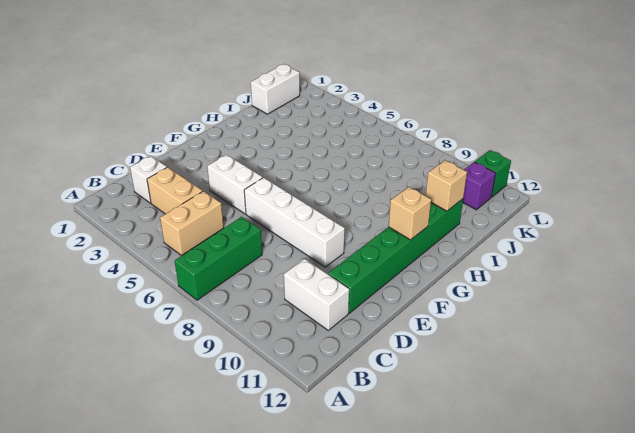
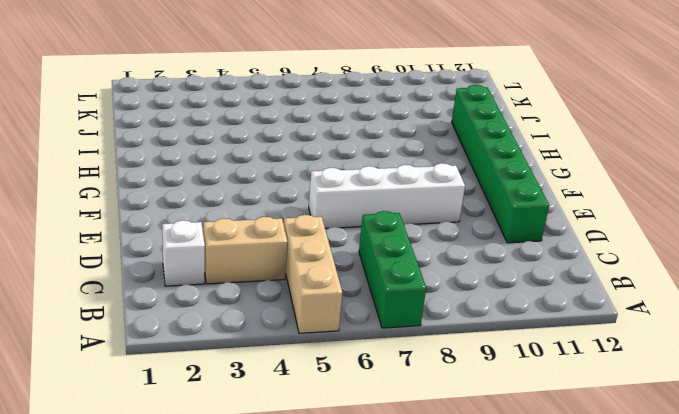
tan 1x3 brick [283,215,342,333] -> tan 1x2 brick [160,191,224,256]
none -> white 1x2 brick [284,259,349,330]
none -> white 1x2 brick [207,155,263,214]
none -> white 1x2 brick [251,64,300,114]

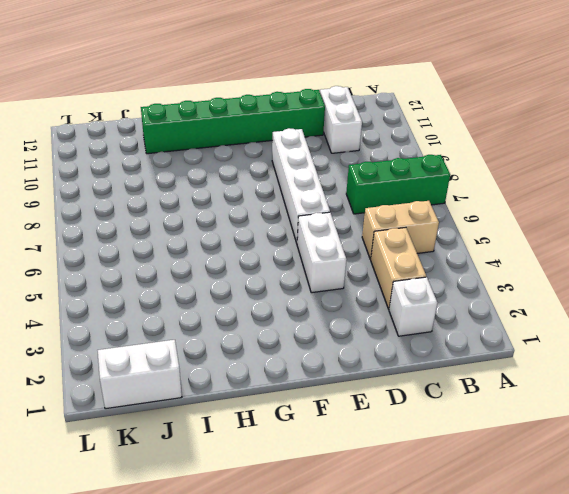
none -> purple 1x1 brick [463,162,496,210]
none -> green 1x1 brick [475,150,511,197]
none -> tan 1x1 brick [389,187,431,240]

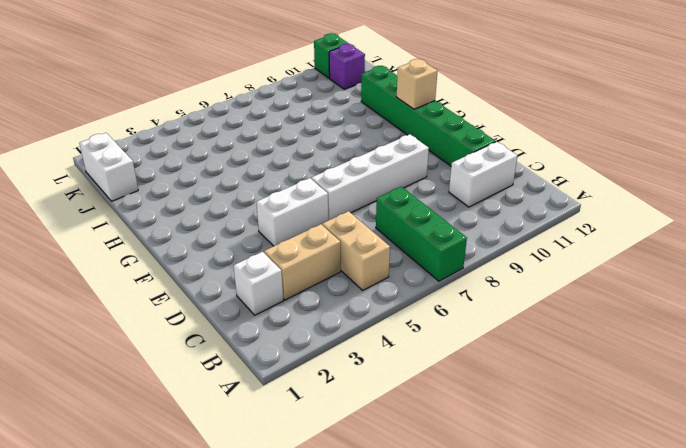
none -> tan 1x1 brick [425,160,467,211]

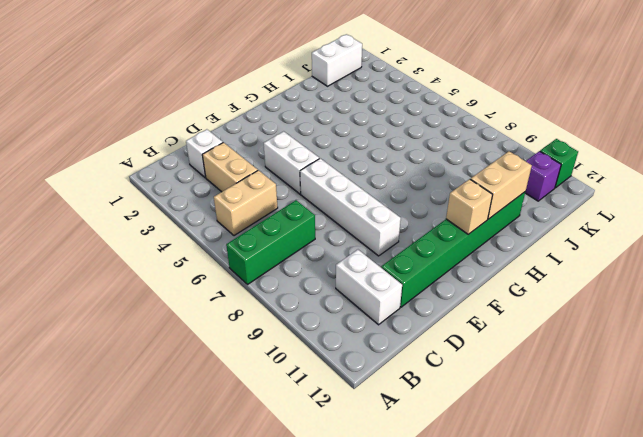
tan 1x2 brick [470,151,532,219] -> tan 1x1 brick [425,160,467,211]

